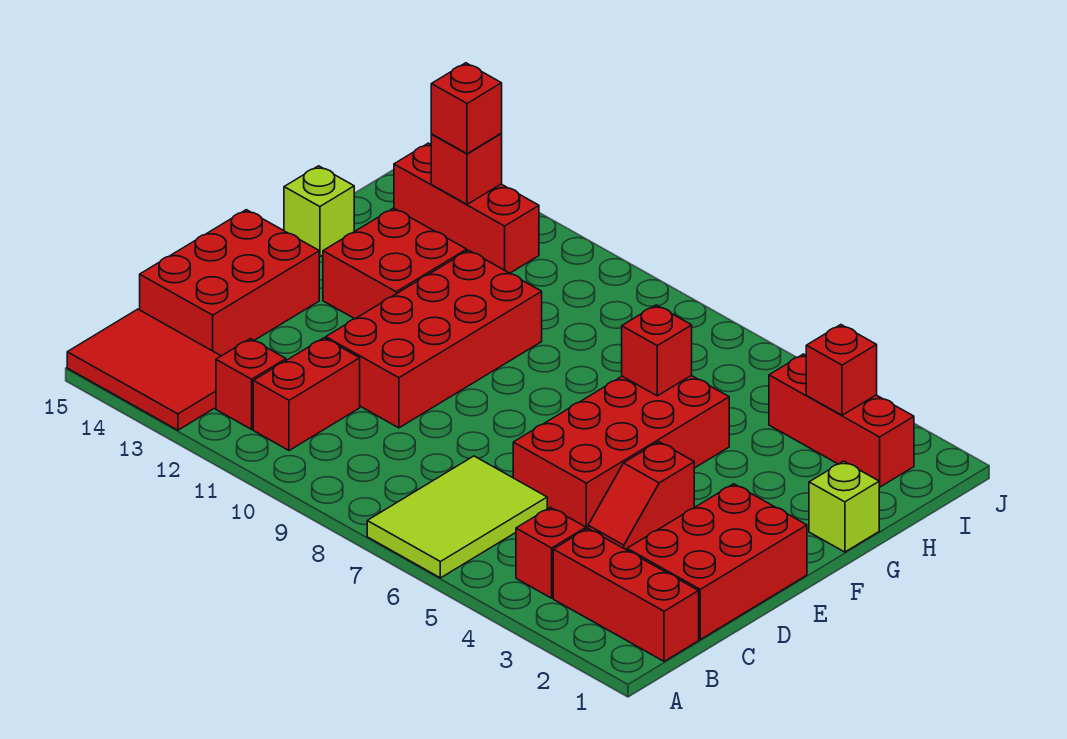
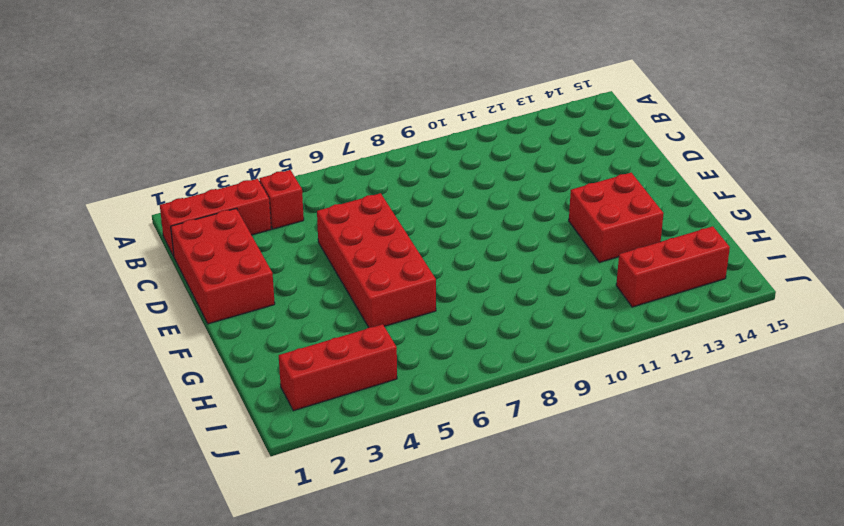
none -> lime 2x3 tile [367,456,547,578]
none -> red 2x3 tile [67,309,221,430]
none -> red 1x2 brick [253,338,360,451]

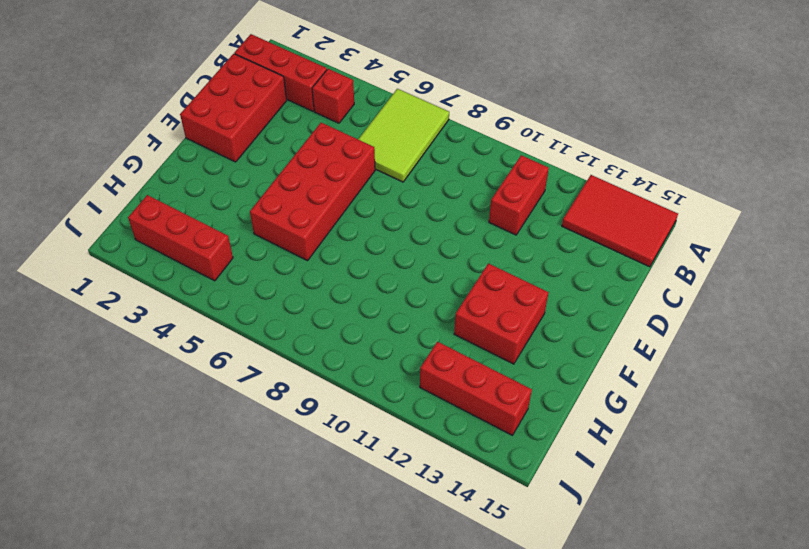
none -> red 1x1 brick [216,339,286,429]
none -> red 2x3 brick [140,210,319,356]
none -> red 1x2 slope [588,442,694,550]

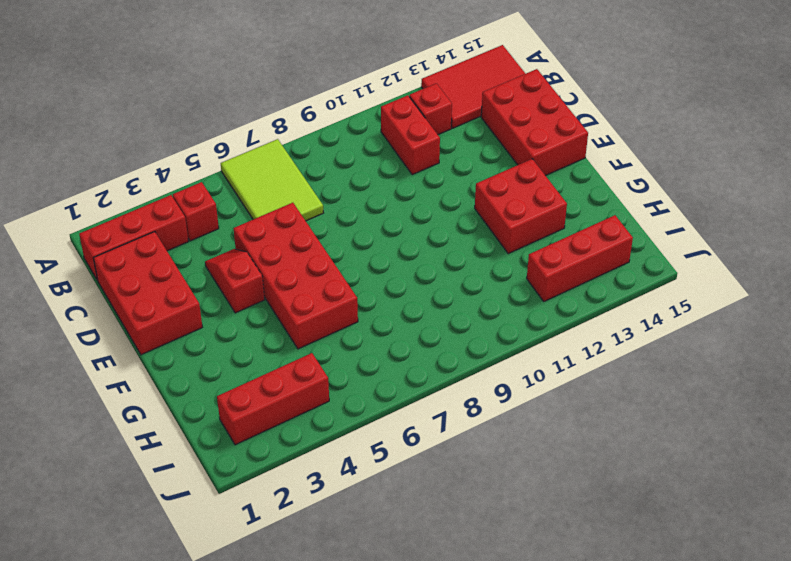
none -> red 2x4 brick [326,250,542,428]
none -> lime 1x1 brick [809,461,879,552]
none -> lime 1x1 brick [284,166,354,257]

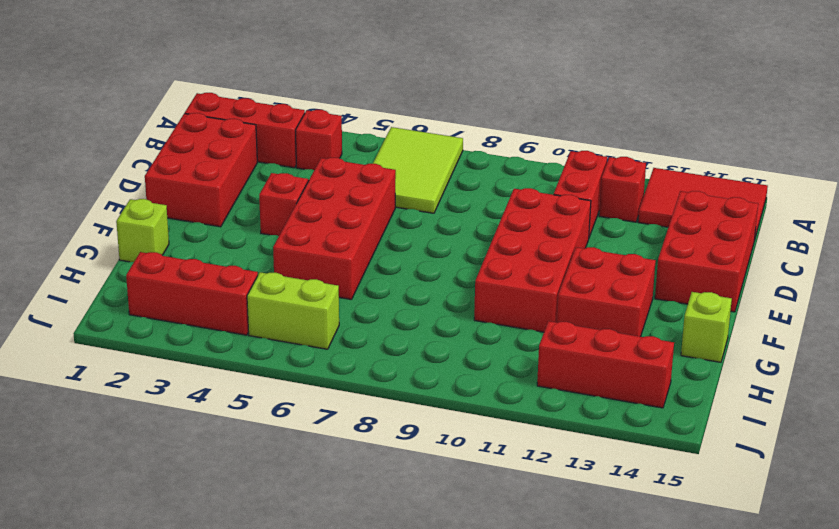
lime 1x2 brick [247,272,339,349] -> none
none -> red 1x1 brick [622,305,692,396]
none -> red 1x1 brick [806,325,877,415]
none -> red 1x1 brick [431,134,502,204]

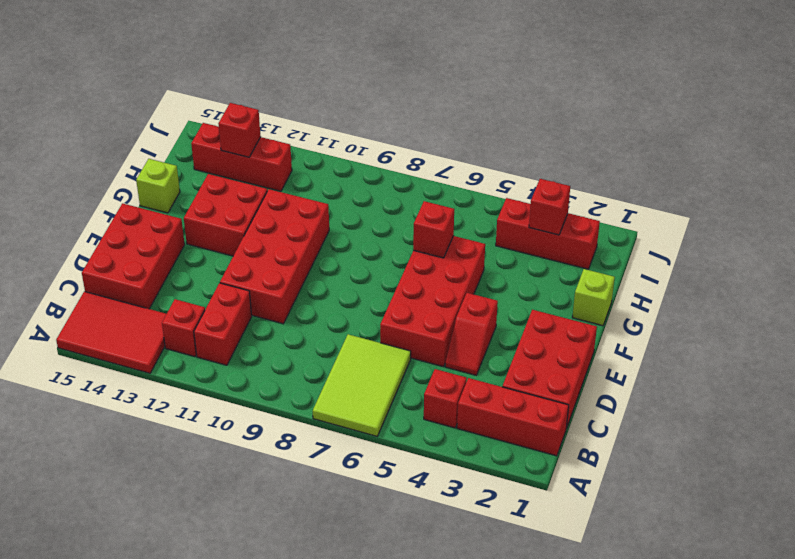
none -> red 1x1 brick [431,63,502,154]

